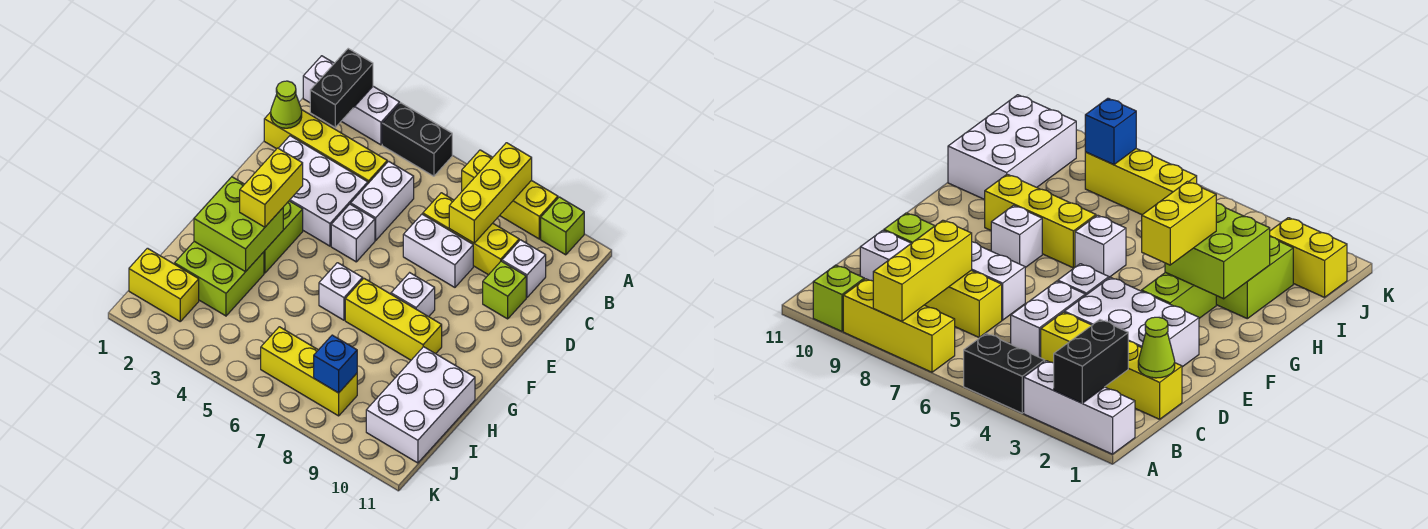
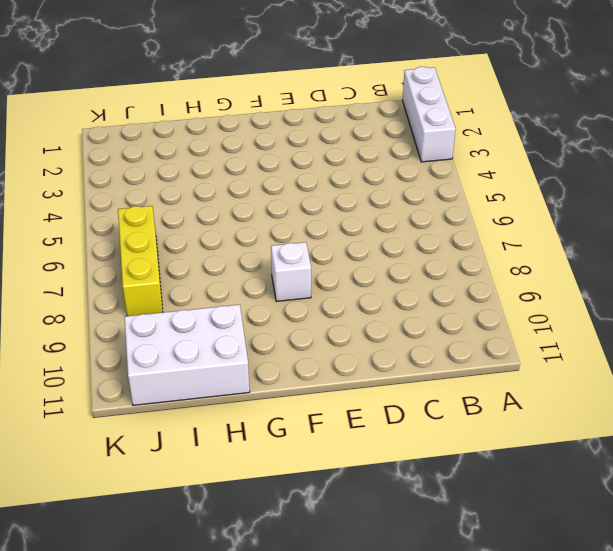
none -> black 1x2 brick [382,103,452,176]
none -> yellow 1x3 brick [462,150,558,239]
none -> lime 1x1 brick [541,197,584,255]

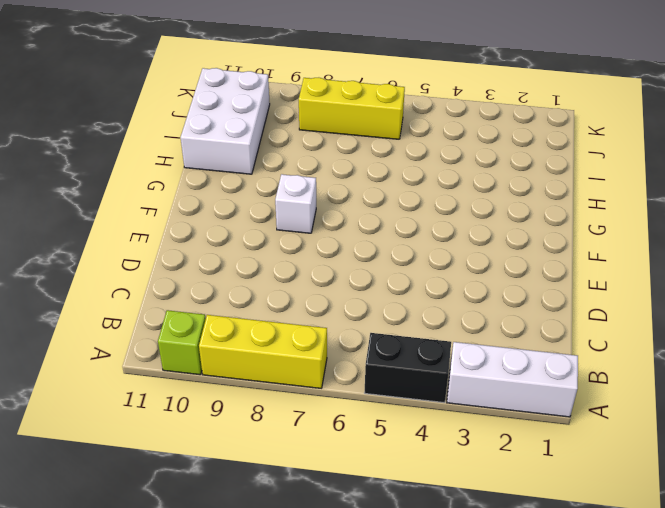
none -> yellow 1x4 brick [264,109,387,183]
none -> white 1x2 brick [351,161,414,240]
none -> yellow 1x3 brick [423,193,519,275]

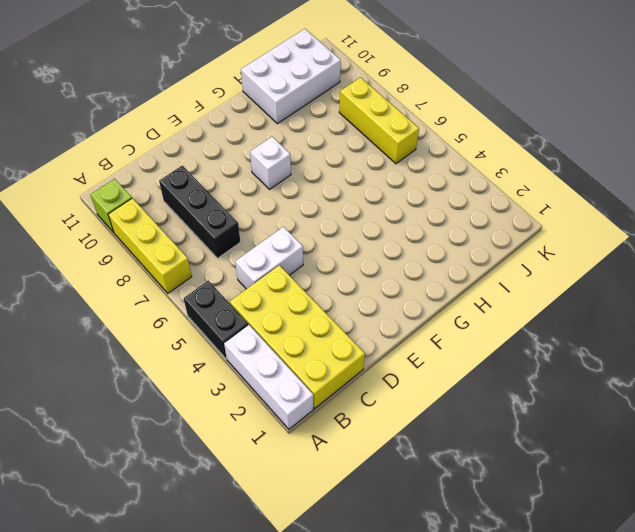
yellow 2x4 brick [230,265,365,408] -> yellow 1x4 brick [264,109,387,183]
black 1x3 brick [159,165,240,258] -> yellow 1x3 brick [423,193,519,275]
none -> white 1x1 brick [502,240,546,297]
none -> white 2x3 brick [279,136,368,246]
none -> white 1x2 brick [403,214,473,287]

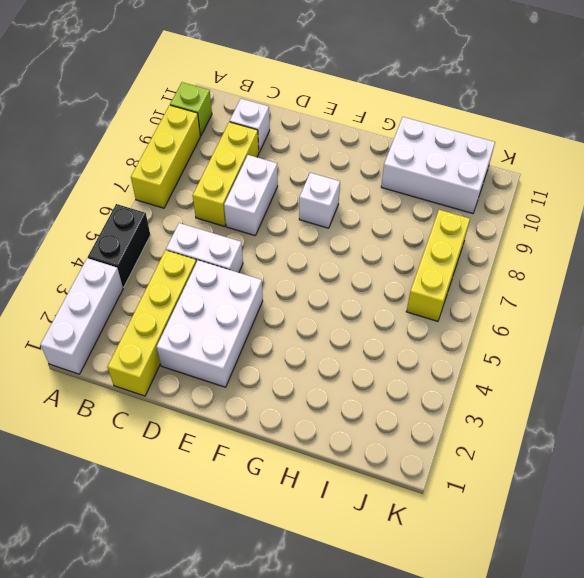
none -> lime 1x1 brick [483,261,526,319]
none -> white 1x1 brick [331,204,375,262]
none -> lime 1x2 brick [264,201,303,273]

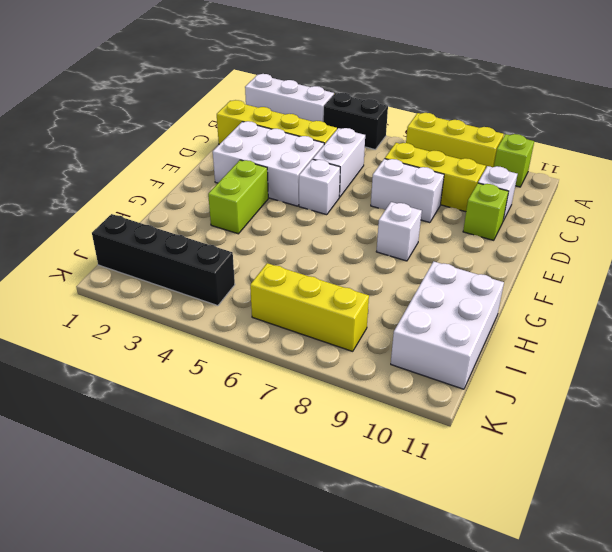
black 1x4 brick [92,214,235,306] -> yellow 1x2 brick [129,248,199,321]
none -> white 1x1 brick [319,263,363,320]
none -> yellow 1x3 brick [345,278,442,360]
none -> lime 2x2 brick [175,241,264,316]

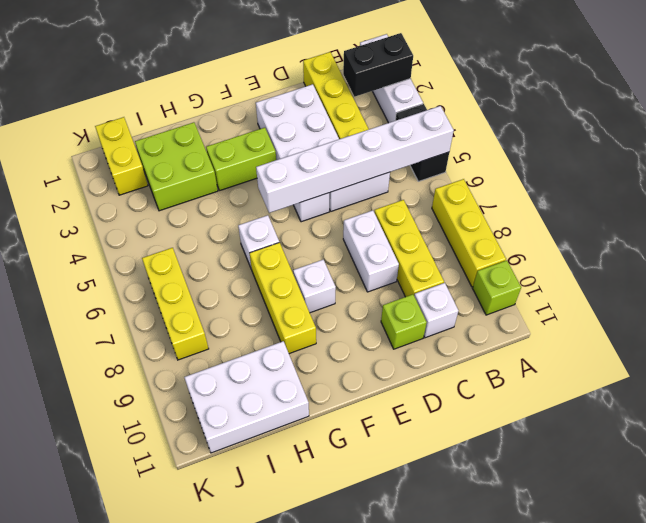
white 1x6 brick [256,106,454,213] -> none
none -> yellow 1x3 brick [449,143,532,243]
none -> lime 1x1 cone [271,81,302,128]
none -> lime 2x2 brick [194,177,283,272]

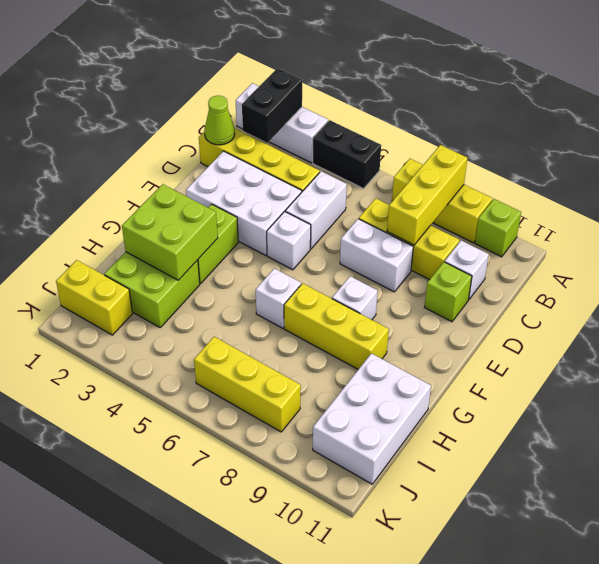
none -> blue 1x1 brick [314,335,357,393]
none -> yellow 1x2 brick [240,148,303,227]

